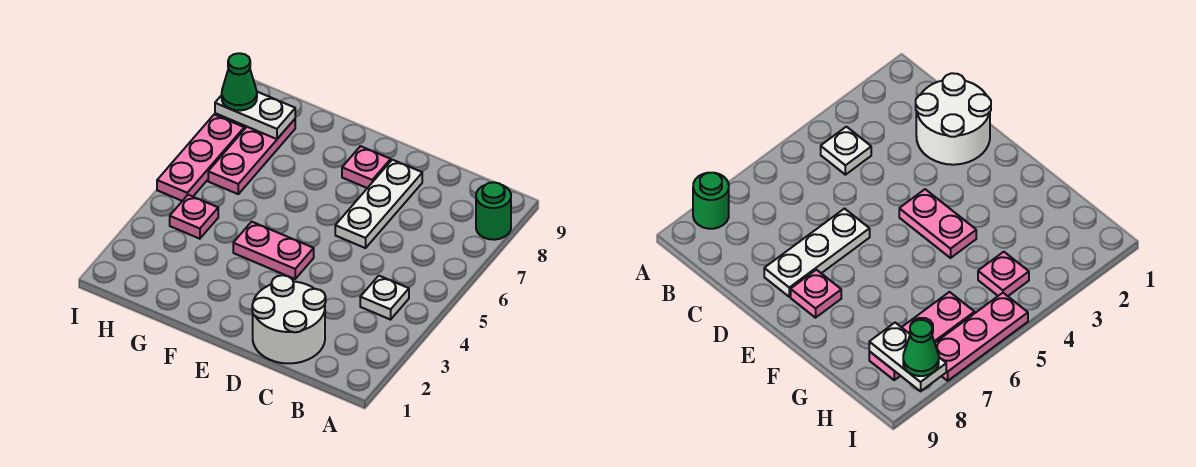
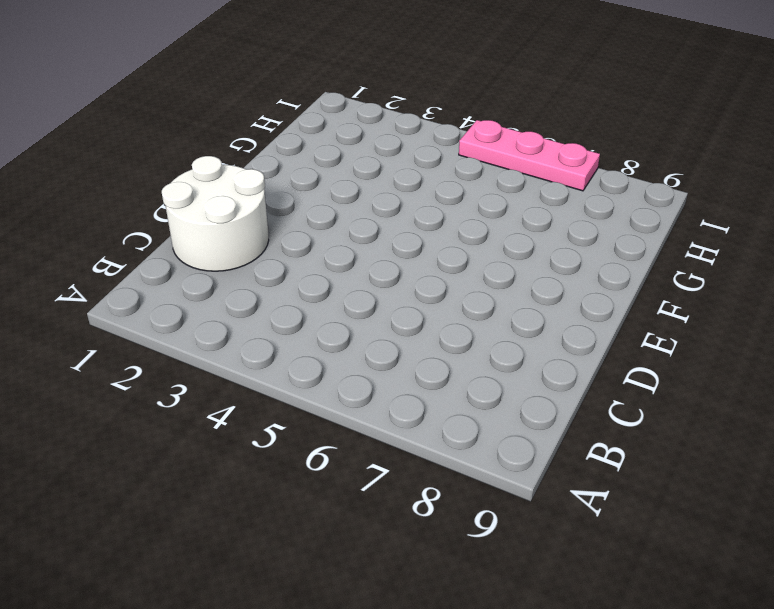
none -> green 1x1 round brick [476,182,511,240]
none -> white 1x1 plate [360,276,409,320]

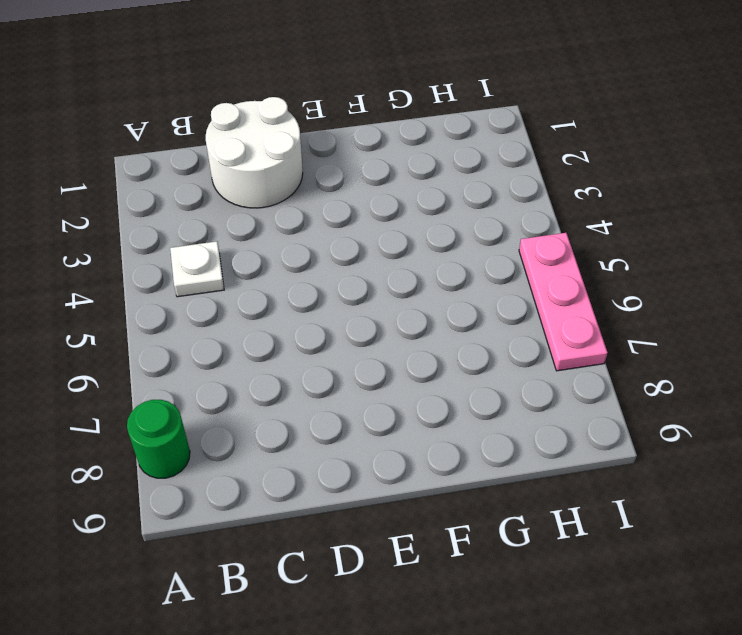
none -> white 1x3 plate [335,160,422,248]
none -> pink 1x2 plate [233,222,314,279]

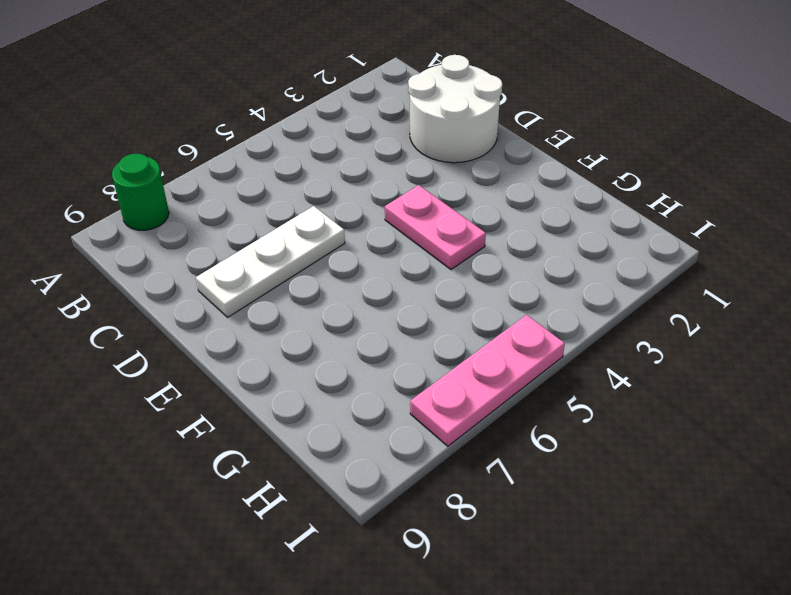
none -> white 1x1 plate [360,276,409,320]
none -> pink 1x1 plate [342,146,391,188]

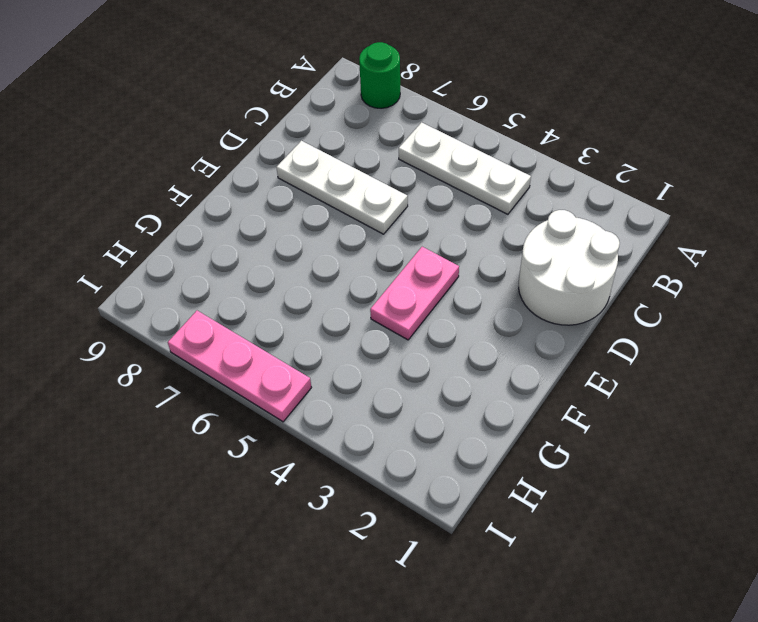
white 1x3 plate [399,122,531,214] -> white 1x1 plate [360,276,409,320]
none -> pink 1x1 plate [342,146,391,188]
none -> pink 1x1 plate [170,195,218,239]

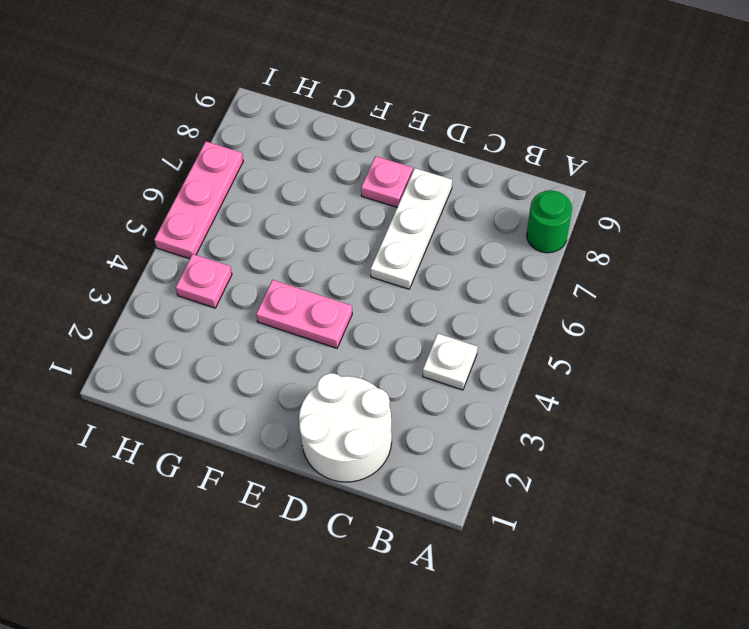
none -> pink 1x3 plate [208,119,295,194]
none -> white 1x2 plate [215,92,295,139]

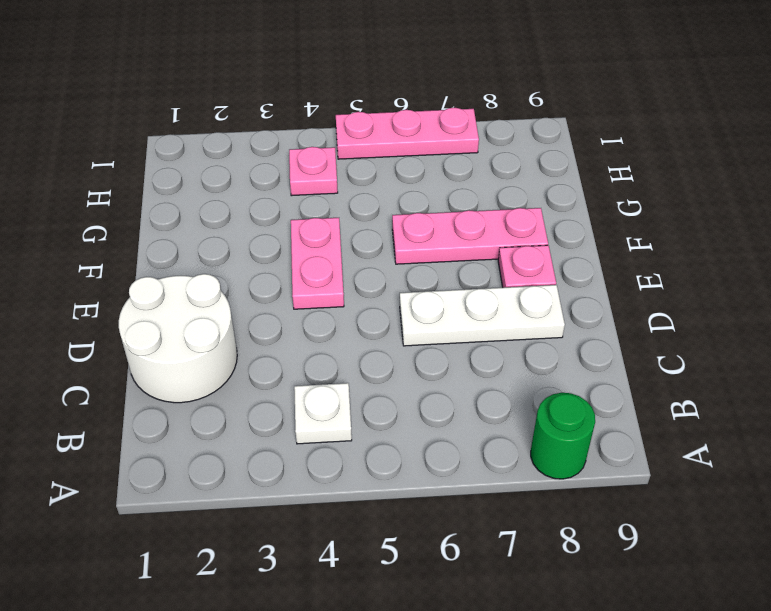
pink 1x3 plate [392,208,548,264] -> pink 1x3 plate moved to [208,119,295,194]
none -> white 1x2 plate [215,92,295,139]
none -> green 1x1 cone [222,53,257,111]

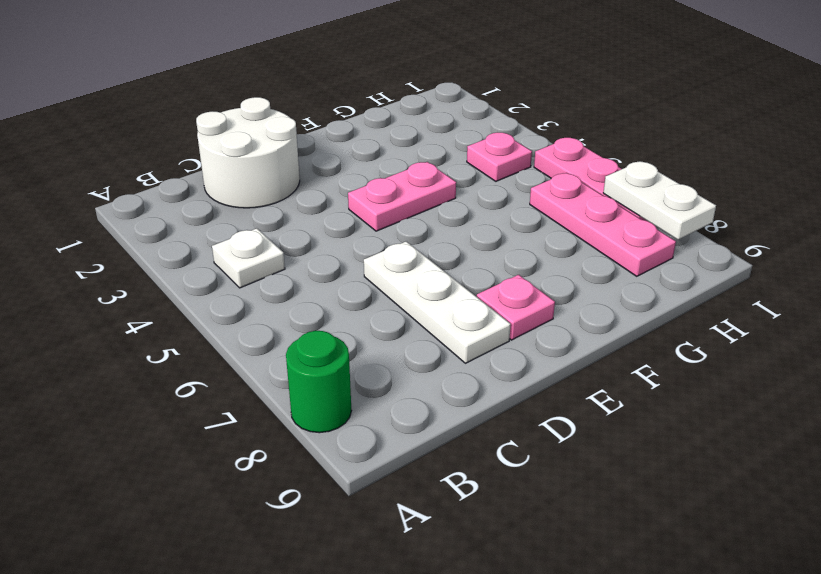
white 1x2 plate [603,161,716,240] -> white 1x2 plate turned to [215,92,295,139]
none -> green 1x1 cone [222,53,257,111]

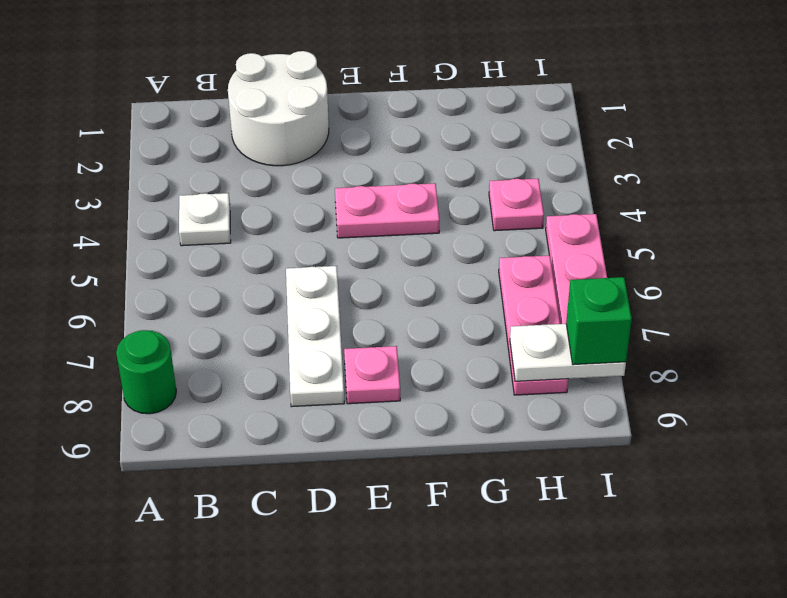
green 1x1 brick [566,277,632,365] -> green 1x1 cone [222,53,257,111]

